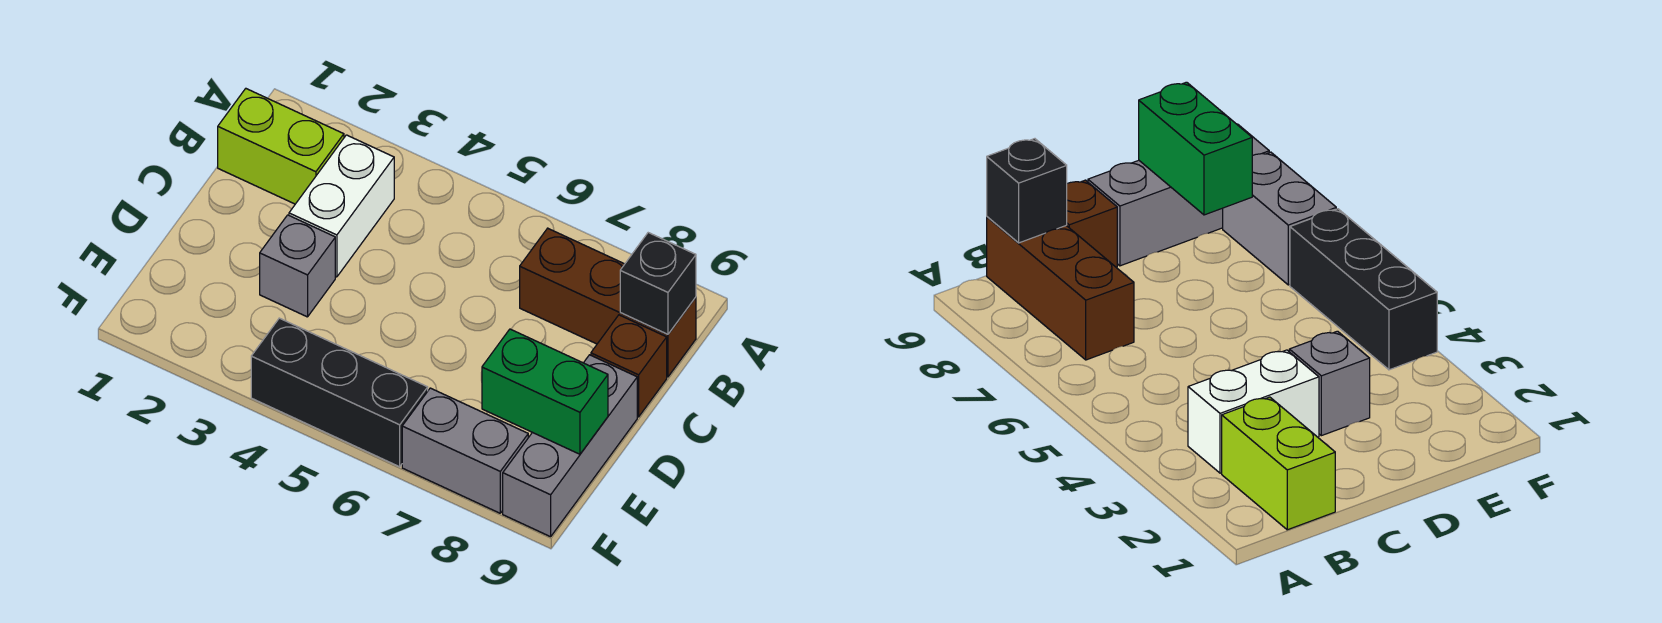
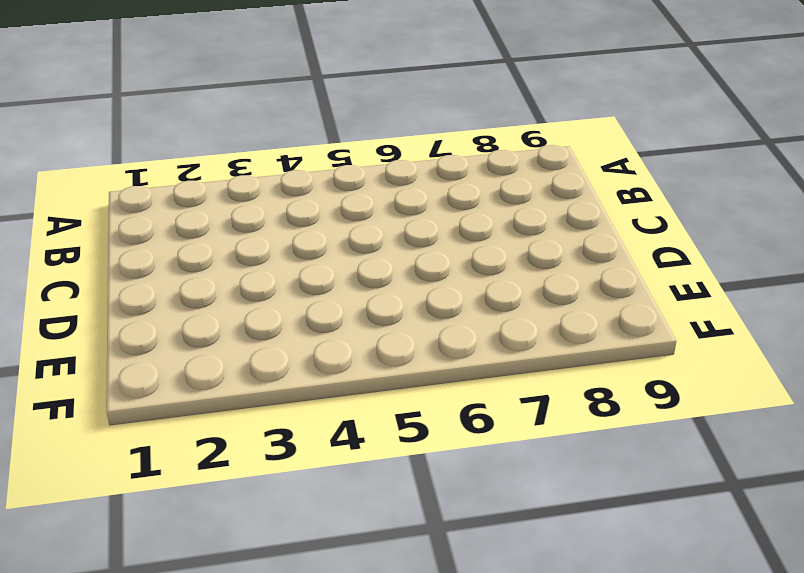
none -> lime 1x2 brick [218,89,344,204]
none -> white 1x2 brick [289,135,394,277]

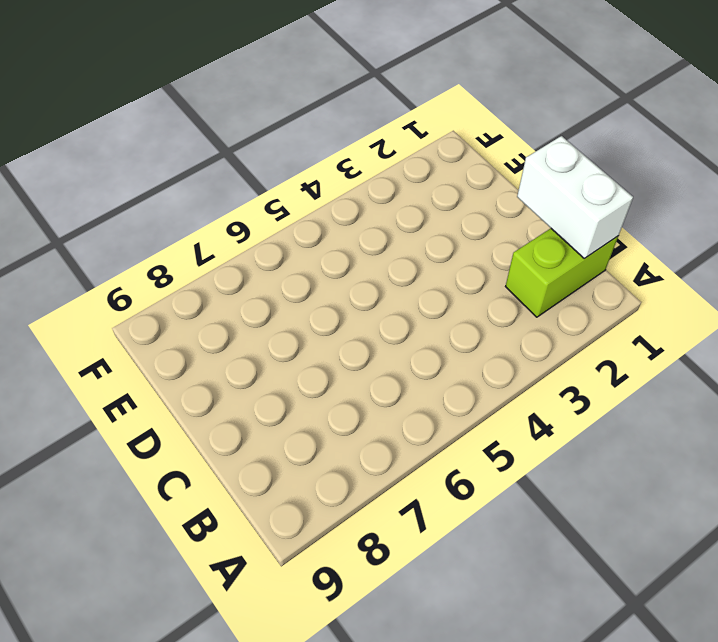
white 1x2 brick [517,136,633,259] -> white 1x2 brick moved to [289,135,394,277]
none -> brown 1x3 brick [520,228,696,377]
none -> brown 1x1 brick [591,315,667,417]

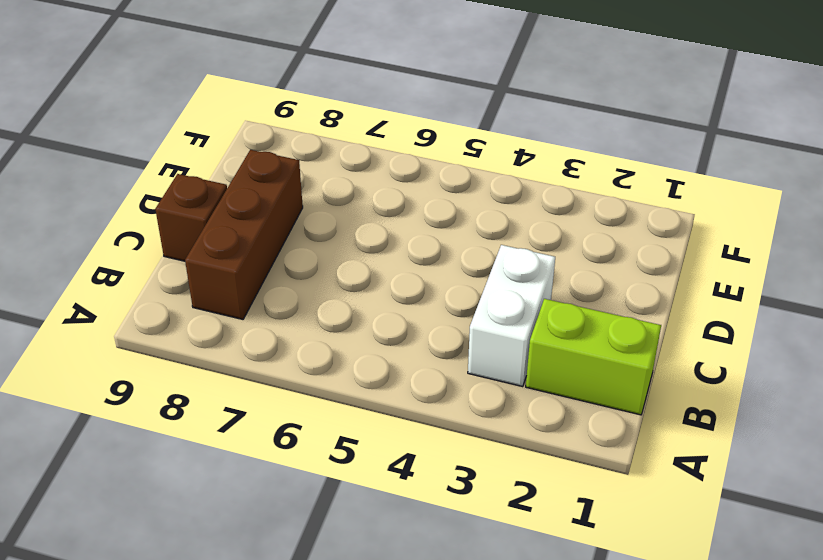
brown 1x3 brick [185,150,303,319] -> brown 1x3 brick turned to [520,228,696,377]
none -> grey 1x1 brick [260,215,335,317]
none -> grey 1x3 brick [503,355,637,537]

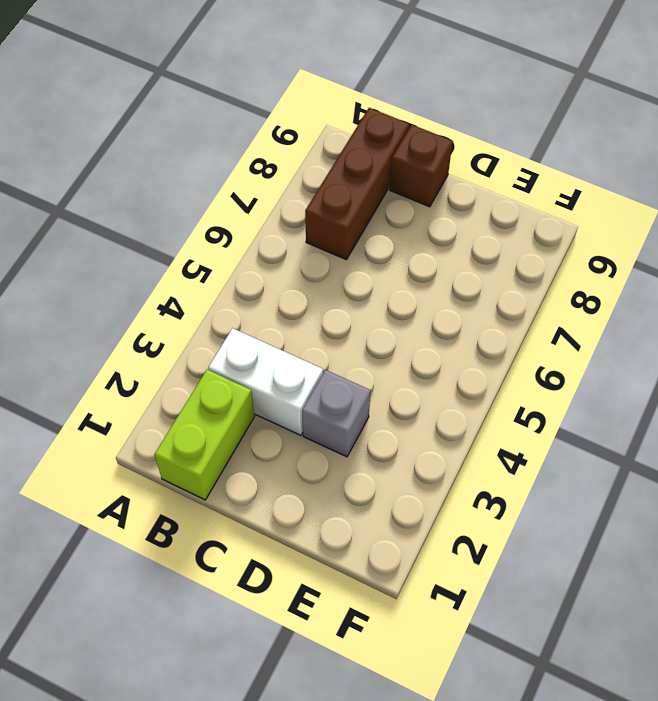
none -> grey 1x3 brick [503,355,637,537]
none -> black 1x3 brick [251,318,428,467]

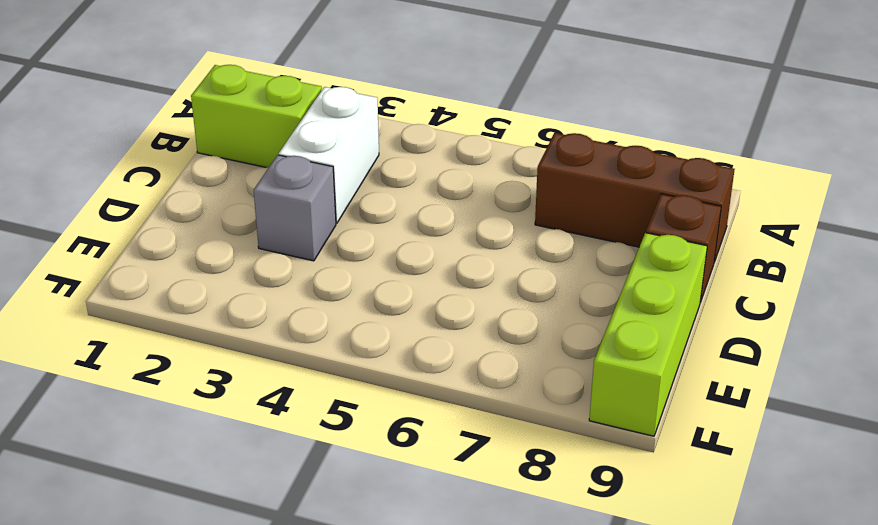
lime 1x3 brick [589,233,707,436] -> grey 1x3 brick [503,355,637,537]
none -> black 1x3 brick [251,318,428,467]
none -> grey 1x2 brick [402,388,528,513]

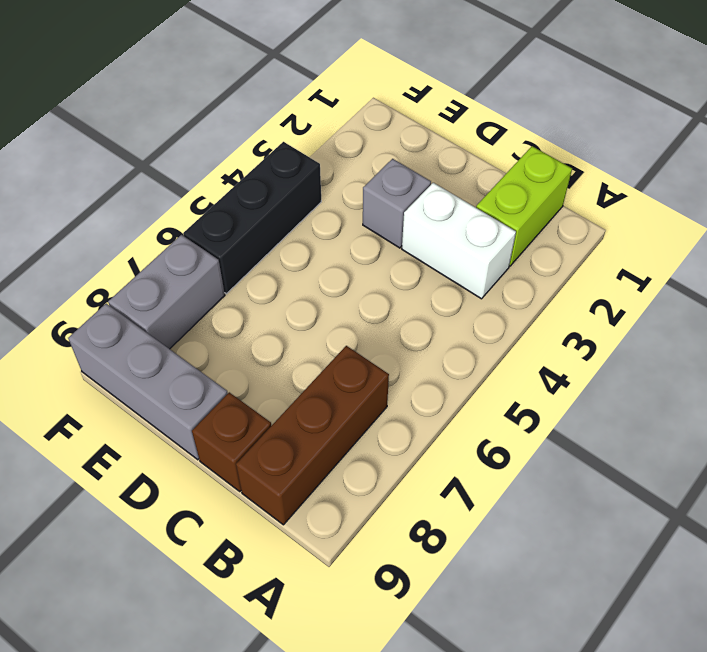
none -> black 1x1 brick [620,233,696,334]
none -> green 1x2 brick [482,329,608,454]

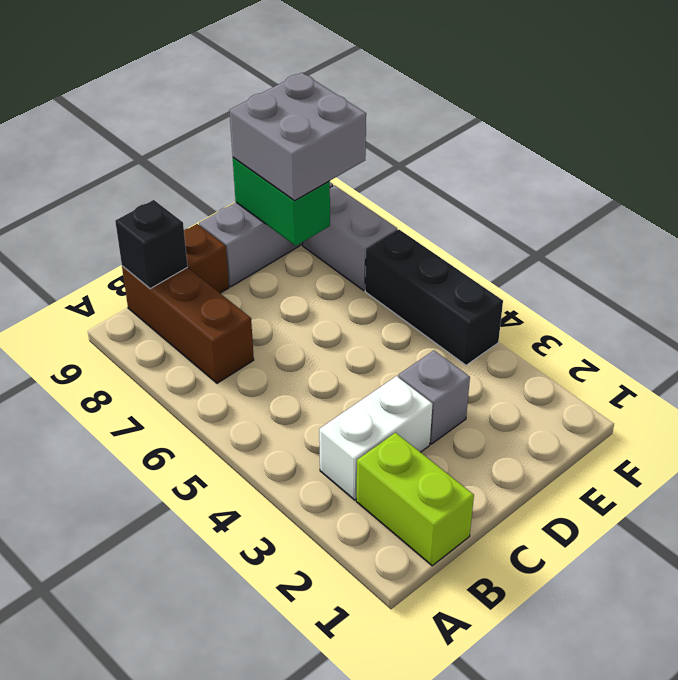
grey 2x2 brick [229,73,366,201] -> none

